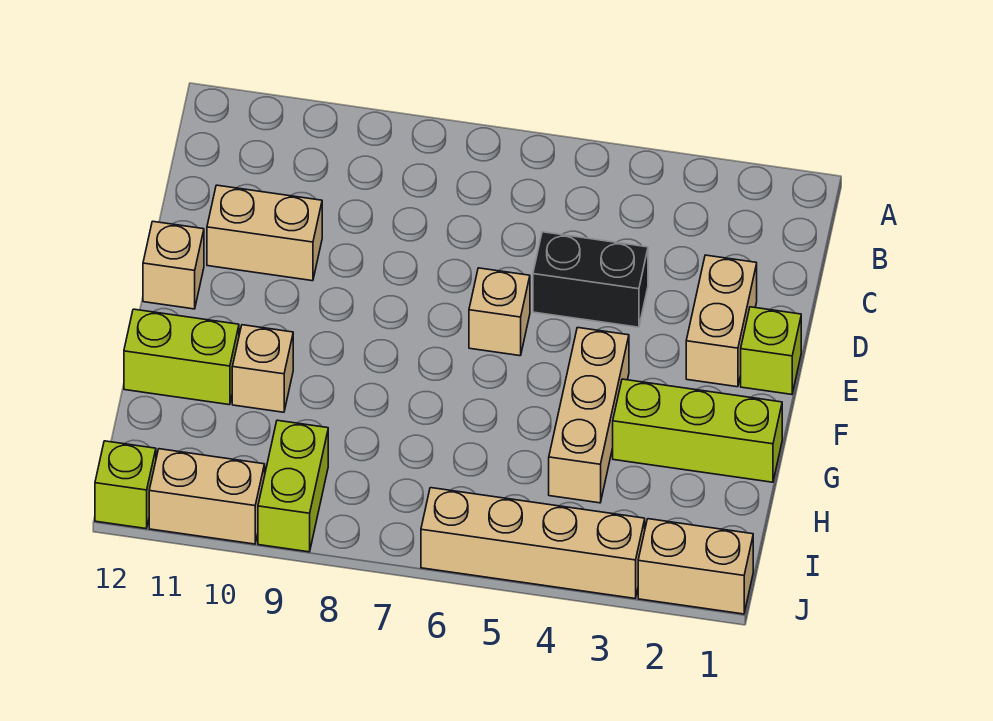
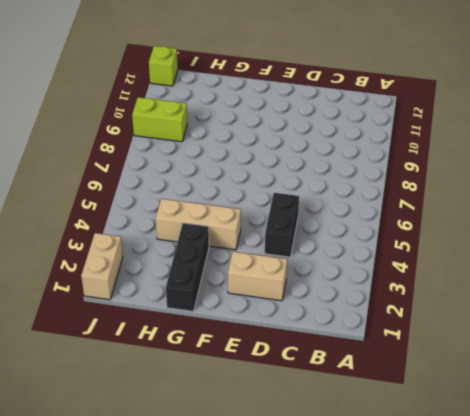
black 1x3 brick [166,223,209,311] -> lime 1x3 brick [613,379,782,482]
none -> tan 1x2 brick [207,185,322,281]
none -> lime 1x1 brick [741,307,801,394]
none -> tan 1x1 brick [469,268,530,356]

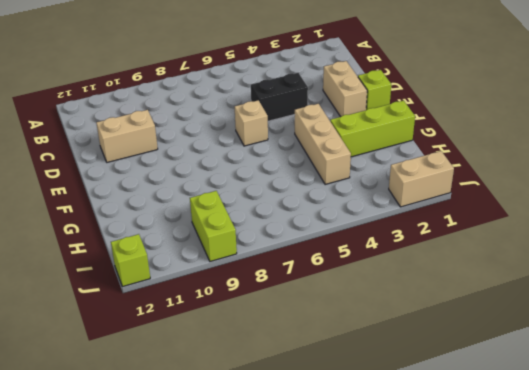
none -> tan 1x1 brick [143,221,204,309]
none -> tan 1x1 brick [232,325,293,412]
none -> lime 1x2 brick [124,309,239,405]

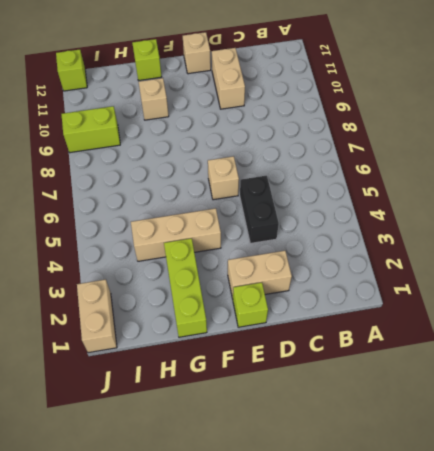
lime 1x1 brick [132,39,162,80] -> lime 1x2 brick [124,309,239,405]
none -> tan 1x4 brick [421,488,645,598]
none -> tan 1x2 brick [149,449,265,544]

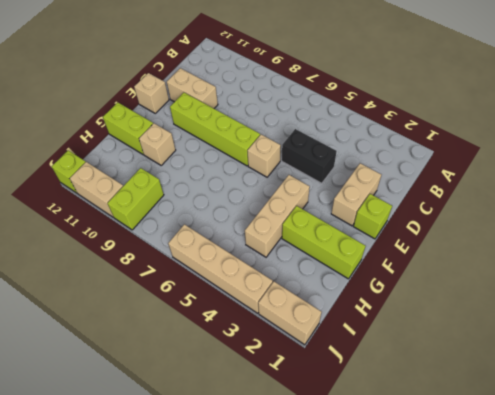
lime 1x4 brick [170,93,260,166] -> none

